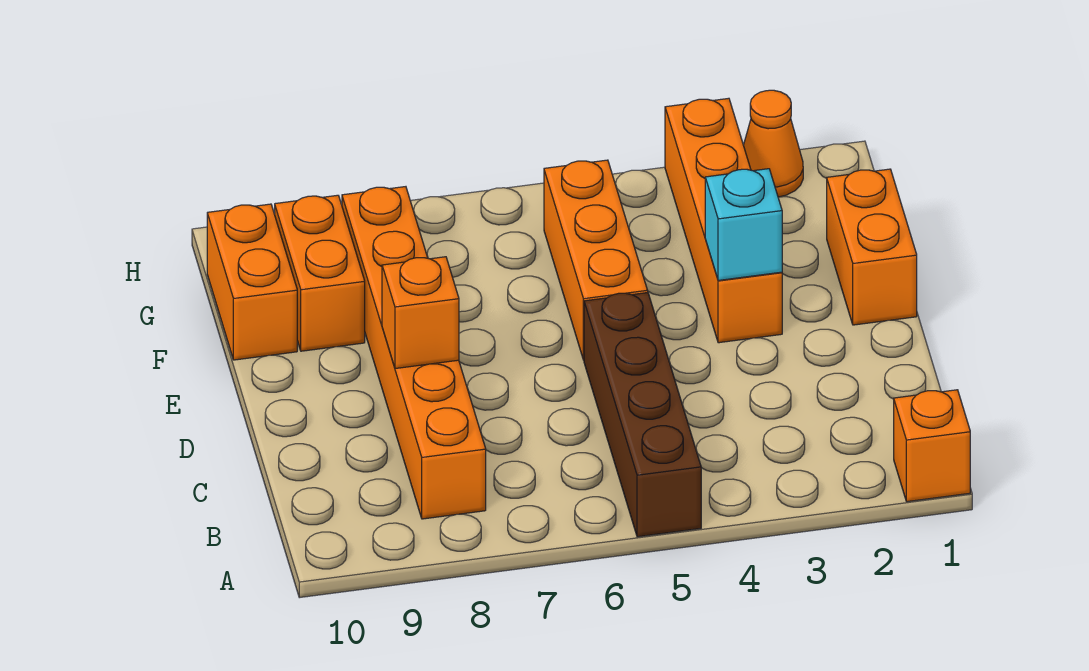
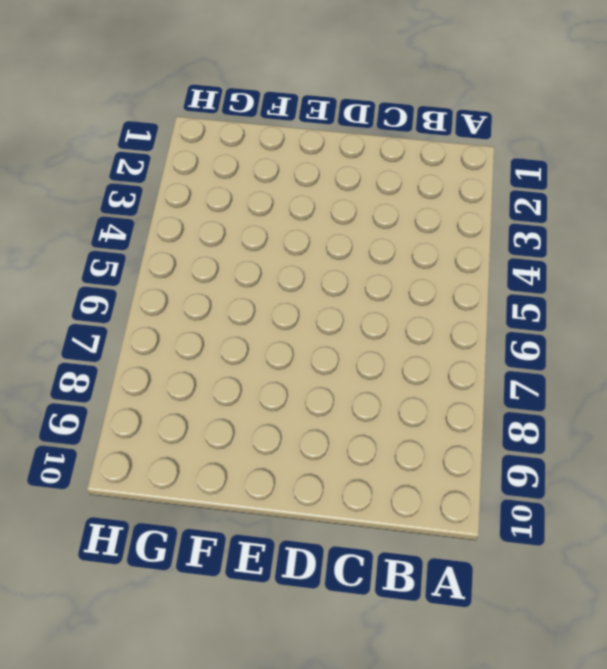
none -> orange 1x1 brick [894,390,970,502]
none -> brown 1x4 brick [584,293,701,537]

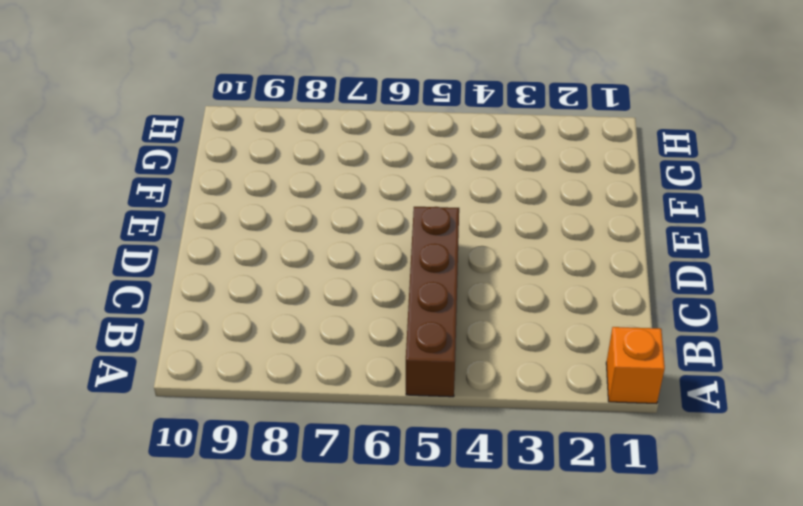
none -> orange 1x6 brick [342,187,486,519]
none -> orange 1x2 brick [827,169,917,325]

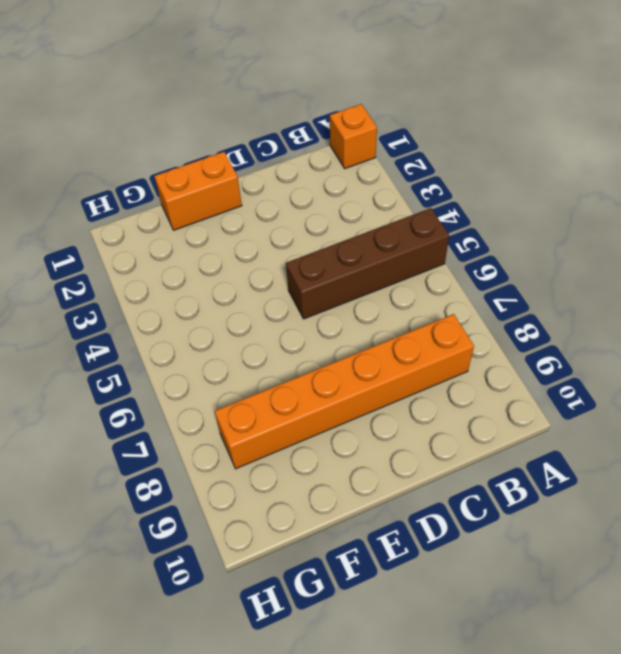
none -> orange 1x4 brick [665,98,782,343]
none -> orange 1x3 brick [544,160,648,360]

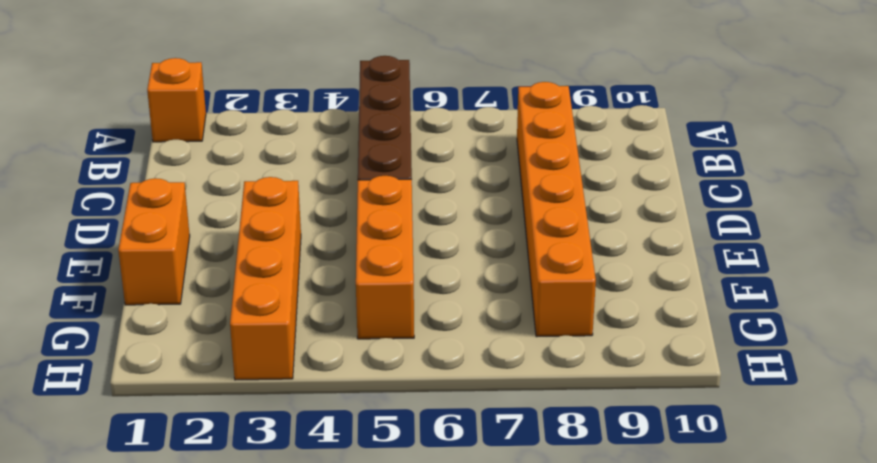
none -> orange 1x2 brick [275,195,365,351]
none -> orange 1x2 brick [207,204,297,360]

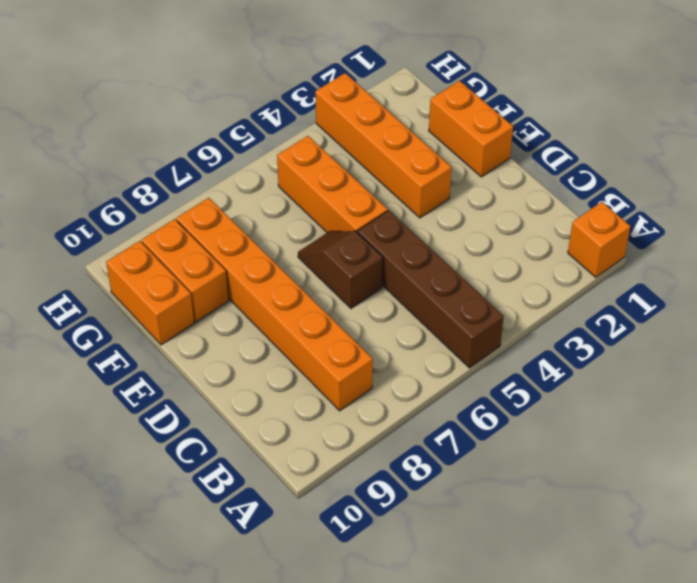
brown 1x2 slope [298,231,383,308] -> none
none -> orange 1x1 cone [743,90,803,197]
none -> orange 1x1 brick [382,257,459,369]

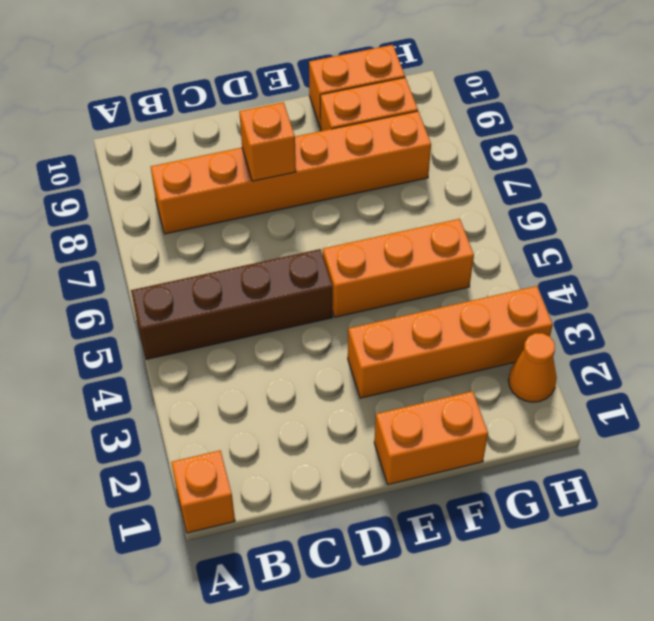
none -> cyan 1x1 brick [705,169,782,280]

